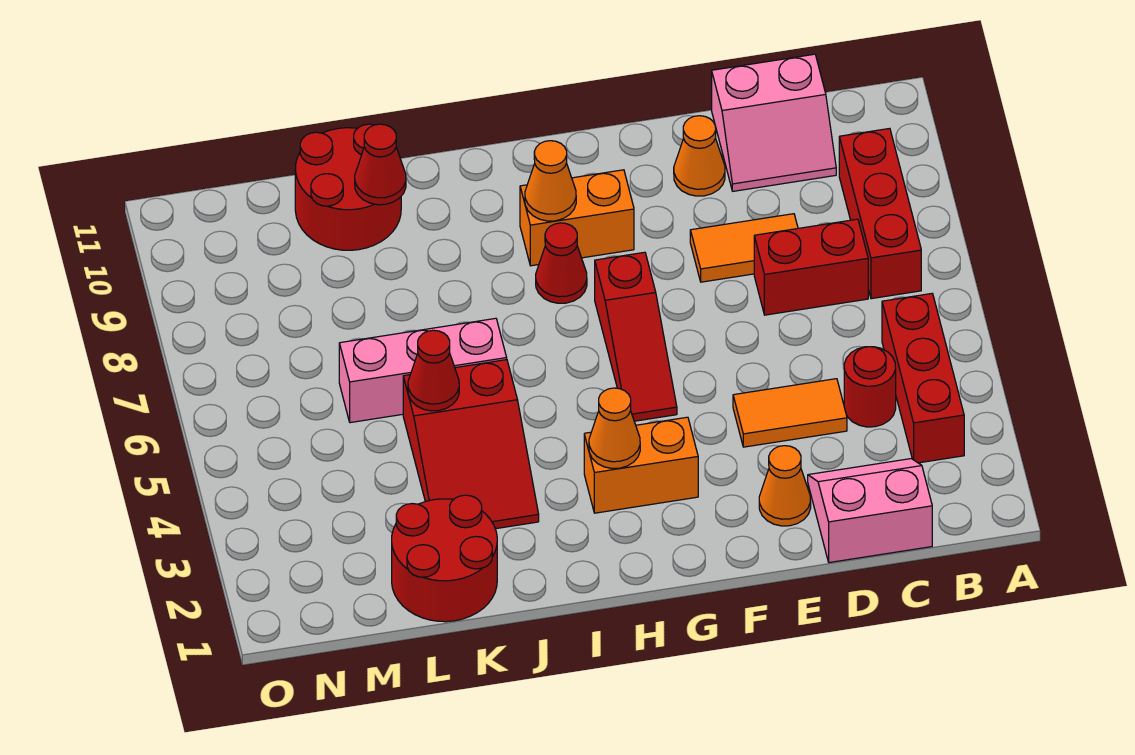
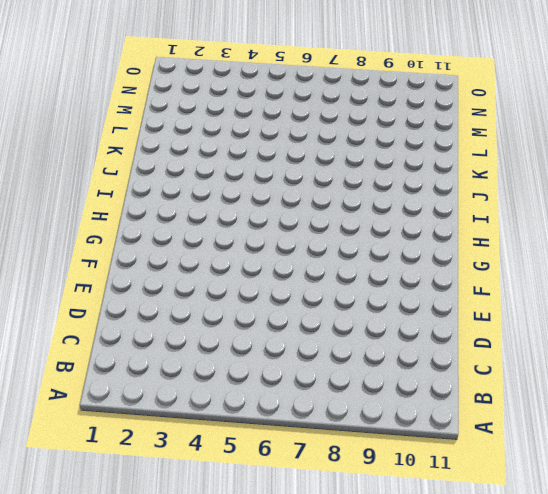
none -> red 1x3 brick [882,294,964,463]
none -> red 1x3 brick [839,128,921,299]
none -> pink 2x2 slope [808,459,932,563]

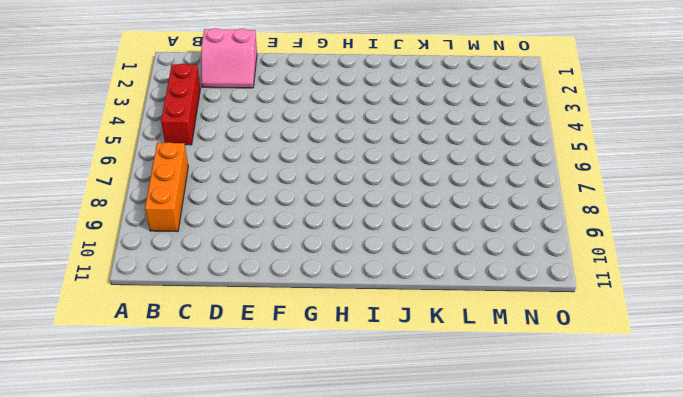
orange 1x3 brick [145,142,188,232] -> red 1x3 brick [839,128,921,299]
none -> red 1x1 round brick [844,347,896,427]
none -> red 1x2 brick [754,219,868,315]
none -> pink 2x2 slope [712,54,836,191]

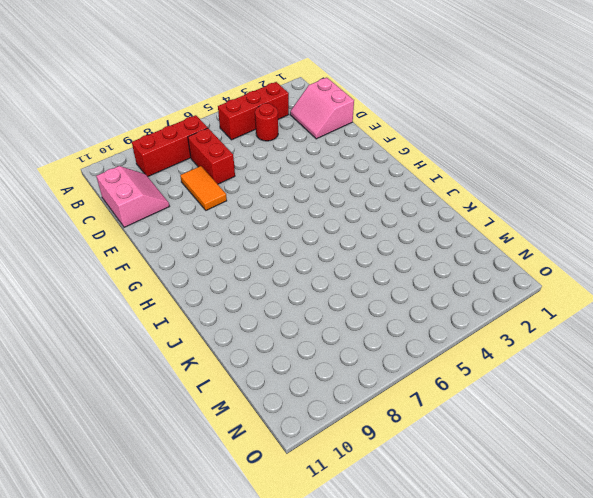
none -> orange 1x2 tile [733,379,847,447]
none -> orange 1x1 cone [759,446,811,526]
none -> orange 1x1 cone [674,116,725,196]

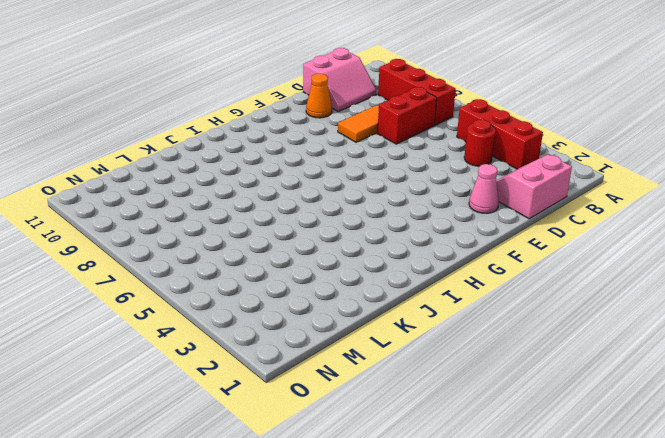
pink 1x1 cone [469,164,499,213] -> orange 1x1 cone [759,446,811,526]
none -> orange 1x2 tile [733,379,847,447]
none -> orange 1x2 brick [584,417,698,513]
none -> red 1x3 slope [595,252,677,421]

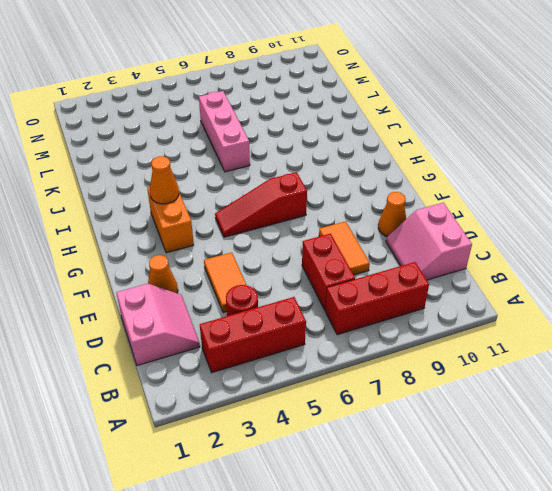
none -> orange 1x2 brick [520,170,634,266]
none -> red 1x1 cone [536,223,587,303]
none -> red 2x3 slope [403,360,539,529]

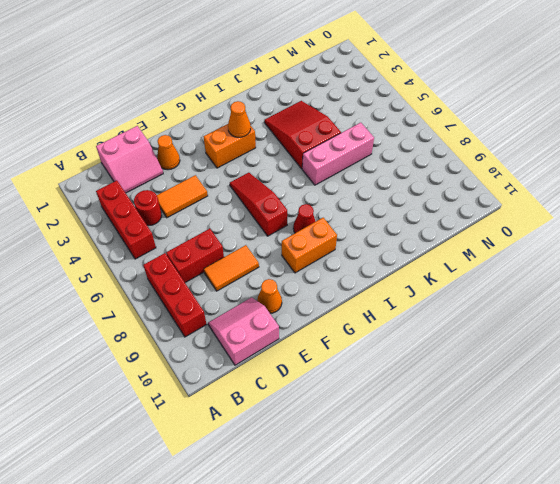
none -> red 2x2 round brick [392,495,497,622]
none -> red 2x2 round brick [295,124,401,250]
none -> orange 1x1 cone [525,141,576,221]

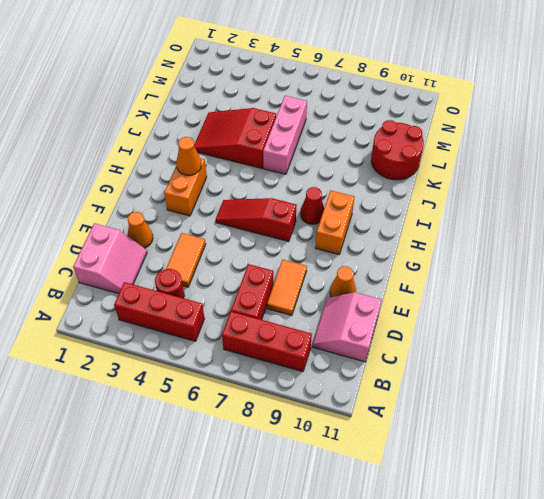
none -> red 2x2 round brick [392,495,497,622]
none -> orange 1x1 cone [525,141,576,221]
none -> red 1x1 cone [408,330,459,411]

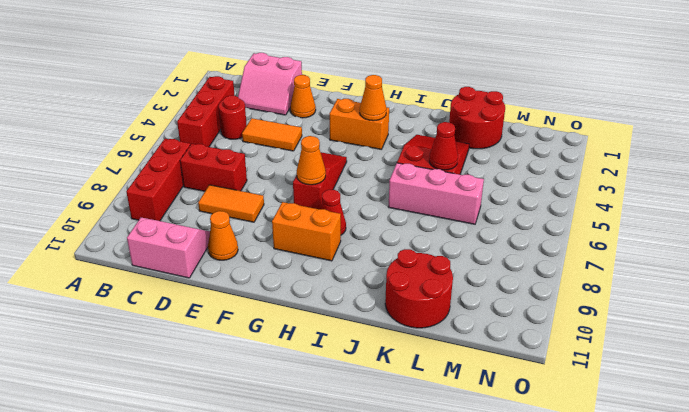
orange 1x1 cone [297,136,326,185] -> orange 1x1 cone moved to [525,141,576,221]
none -> red 1x1 cone [355,124,406,205]

